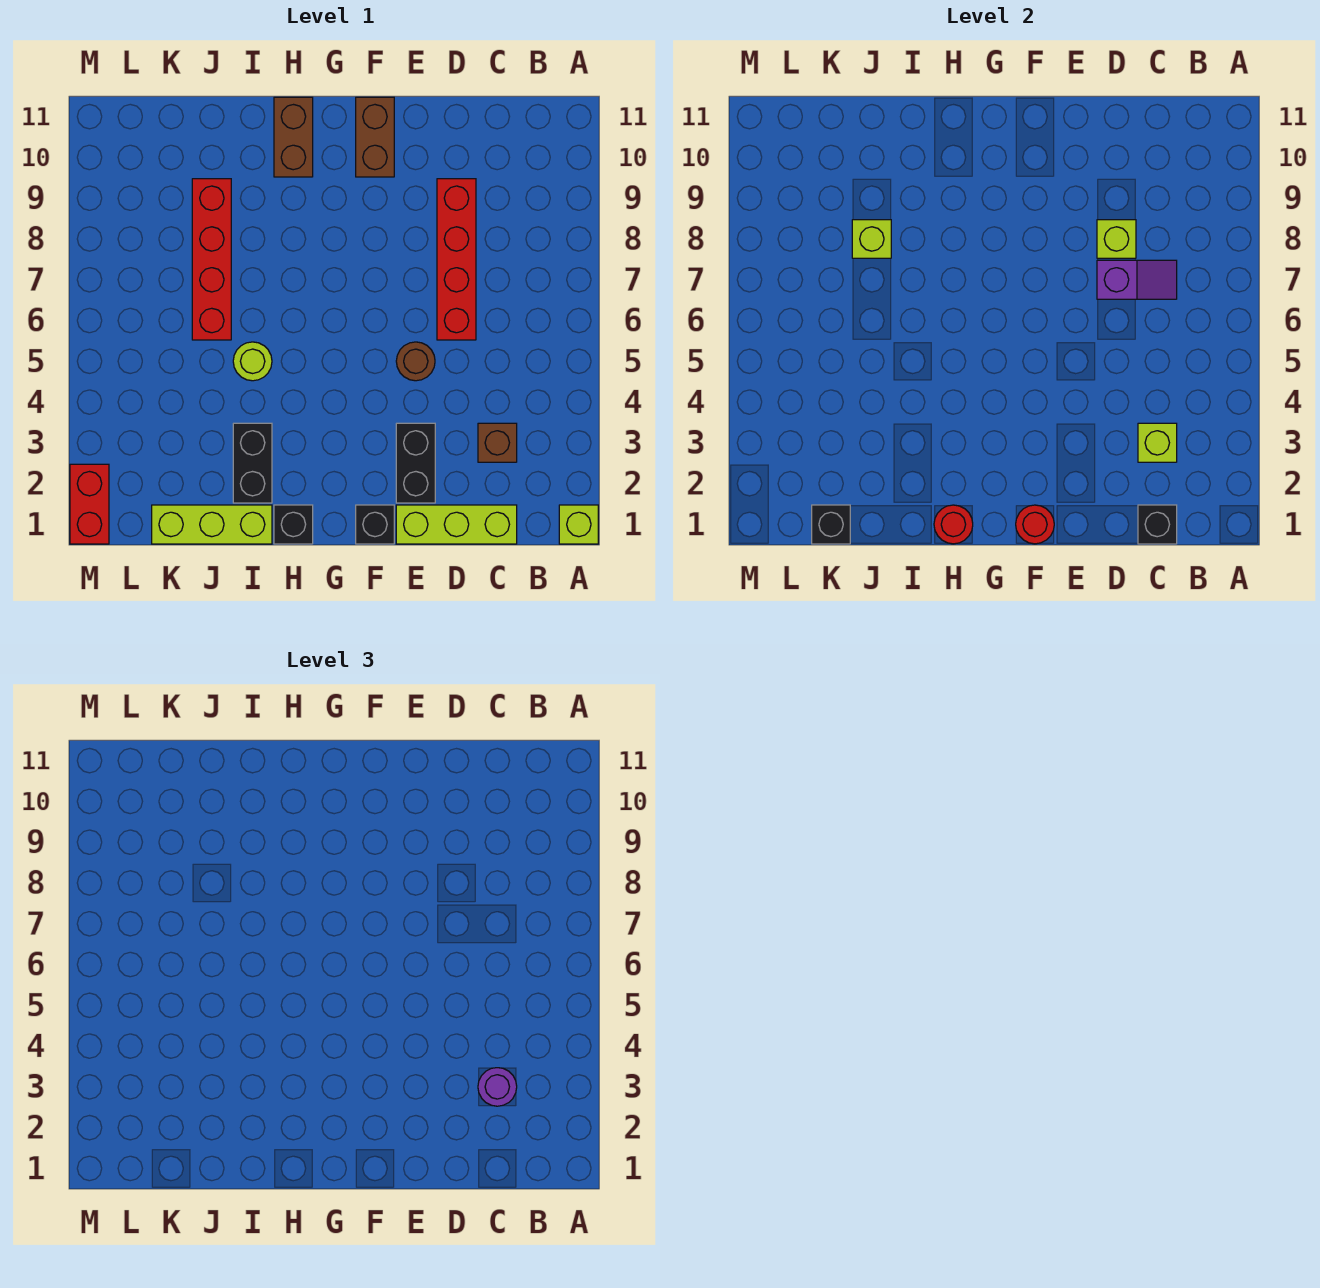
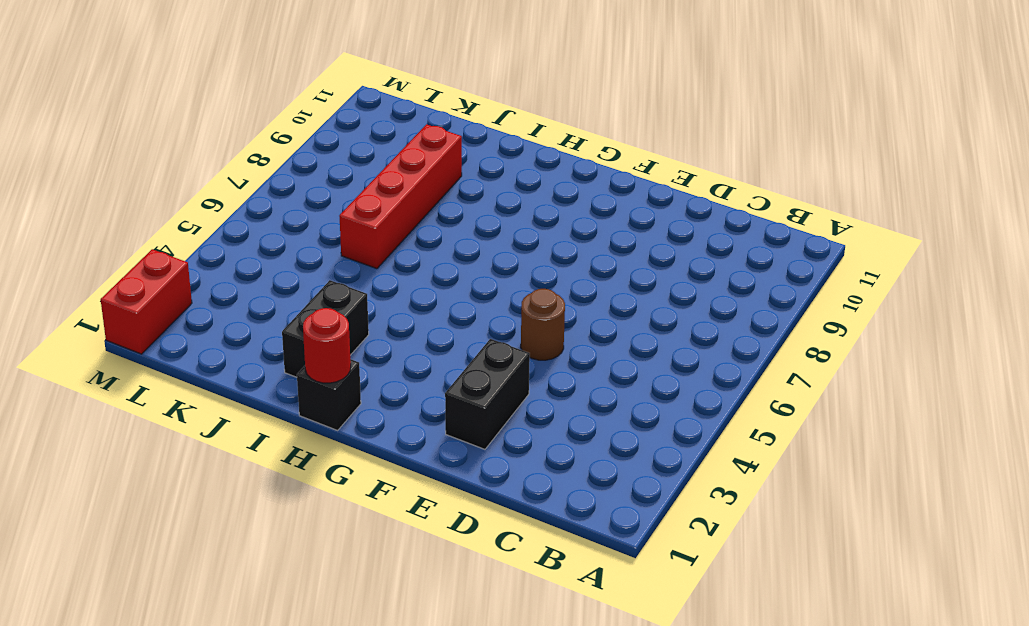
none -> lime 1x1 brick [559,505,598,544]
none -> lime 1x3 brick [396,505,517,544]
none -> brown 1x1 brick [478,423,517,462]

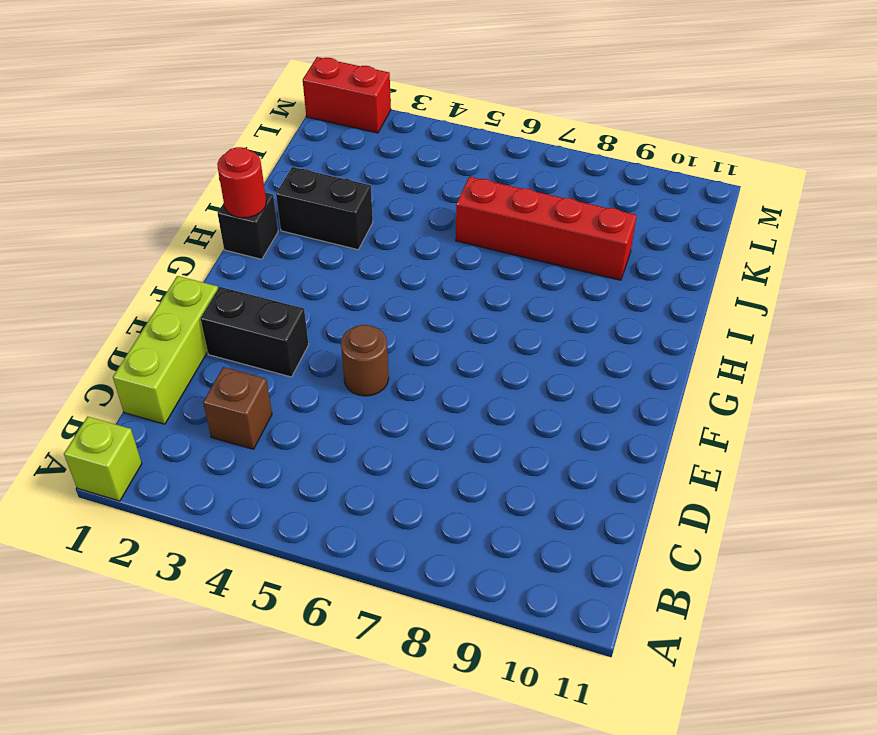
none -> red 1x4 brick [437,179,476,340]
none -> black 1x1 brick [356,505,394,544]
none -> brown 1x2 brick [356,97,394,177]

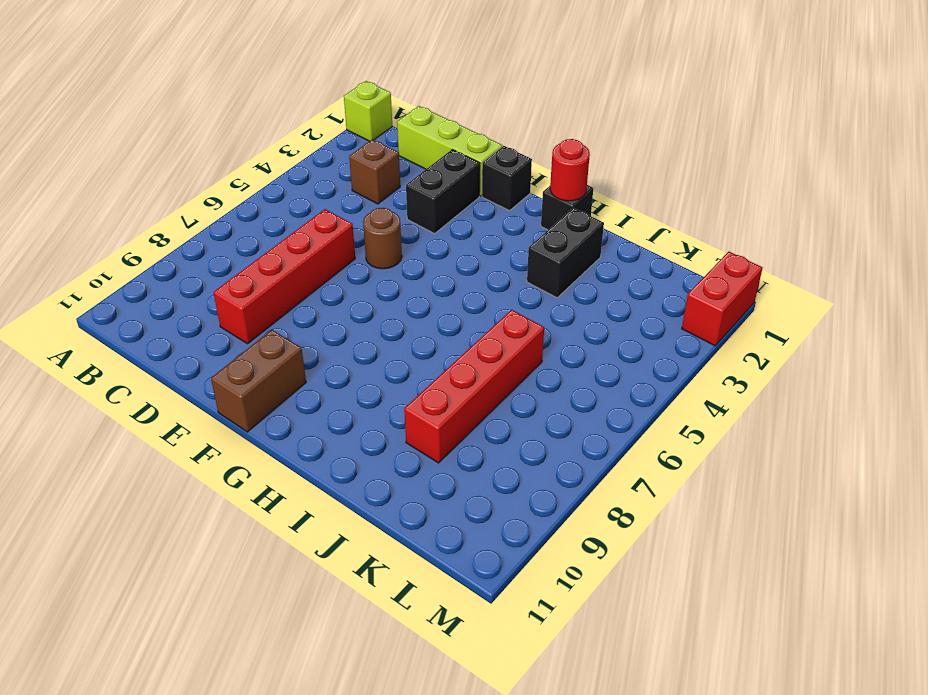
none -> brown 1x2 brick [274,97,313,177]
none -> lime 1x3 brick [152,505,272,544]
none -> lime 1x1 round brick [233,342,272,381]

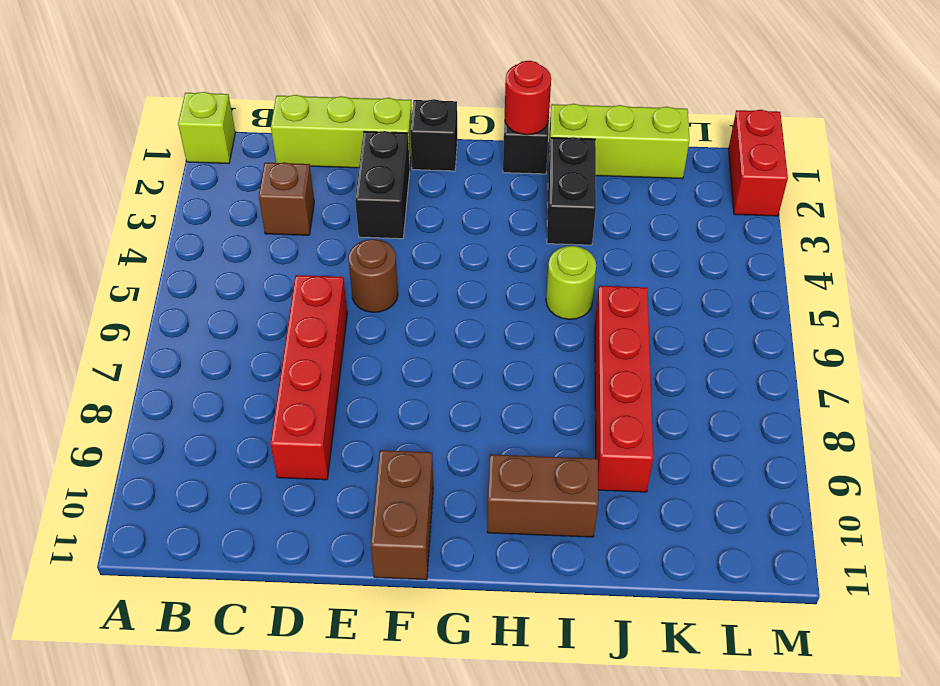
brown 1x2 brick [487,454,598,537] -> brown 1x2 brick turned to [274,97,313,177]
none -> black 1x1 brick [1138,505,1177,544]
none -> lime 1x1 brick [1138,423,1177,462]
none -> purple 1x2 slope [1097,260,1177,299]

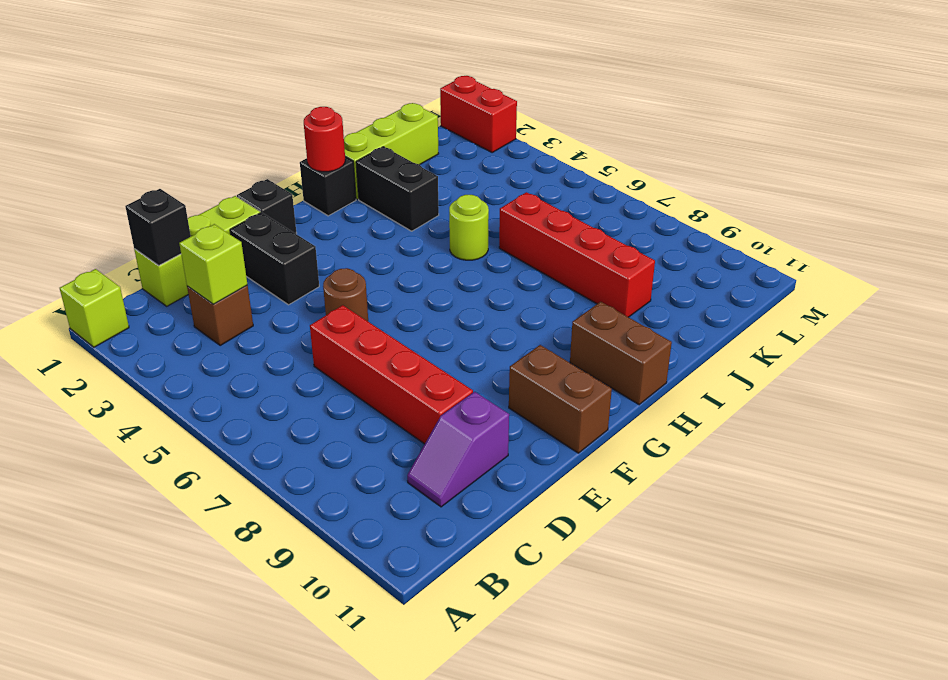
purple 1x2 slope [407,392,509,507] -> purple 1x2 slope moved to [1097,260,1177,299]
none -> lime 1x1 brick [1097,220,1136,258]
none -> red 1x1 round brick [1016,505,1054,544]
none -> lime 1x1 brick [852,220,891,258]

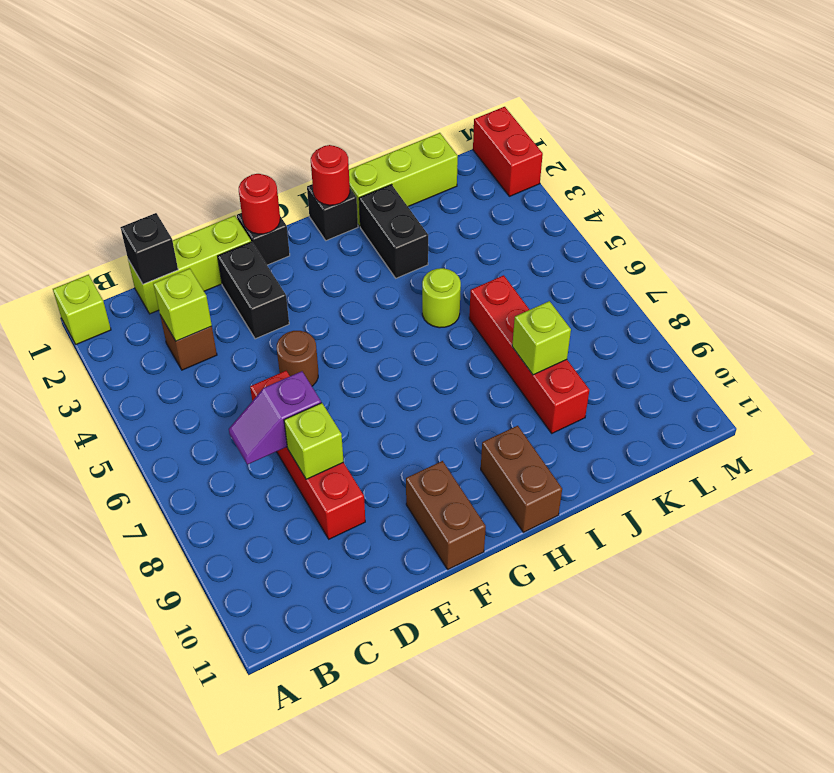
none -> black 1x1 brick [812,505,850,544]
none -> purple 1x1 round brick [478,1068,517,1106]

